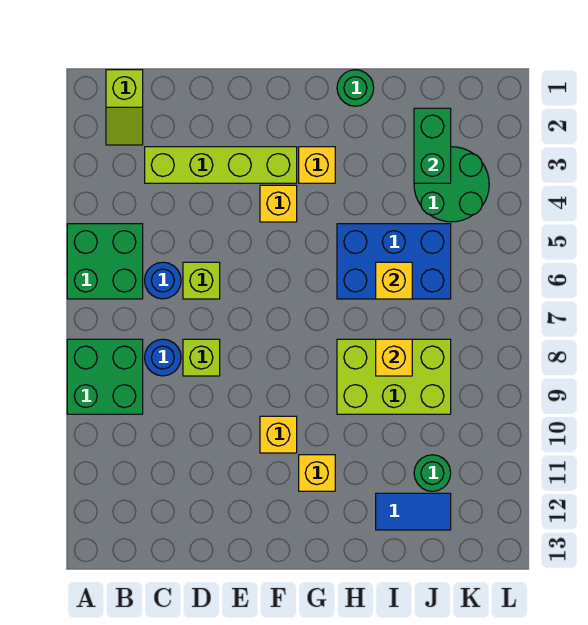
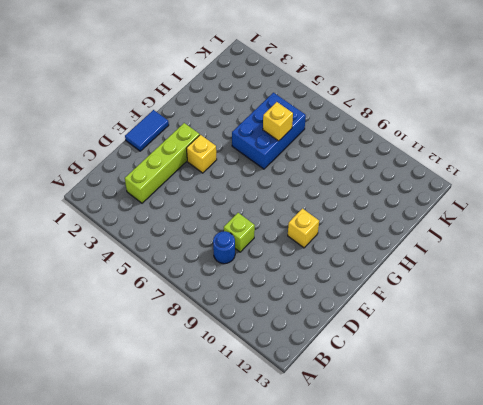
blue 1x2 tile [125,110,169,151] -> blue 1x2 tile moved to [376,493,451,530]
none -> green 2x2 brick [67,224,143,299]
none -> green 2x2 brick [67,339,143,414]
none -> lime 1x2 slope [106,70,143,145]

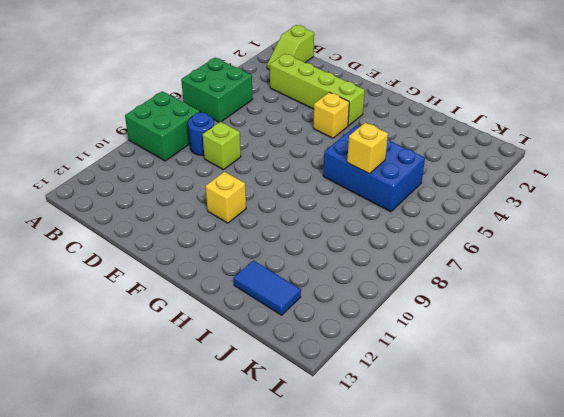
none -> blue 1x1 round brick [145,262,181,299]
none -> lime 1x1 brick [183,262,220,299]
none -> yellow 1x1 brick [299,147,335,183]

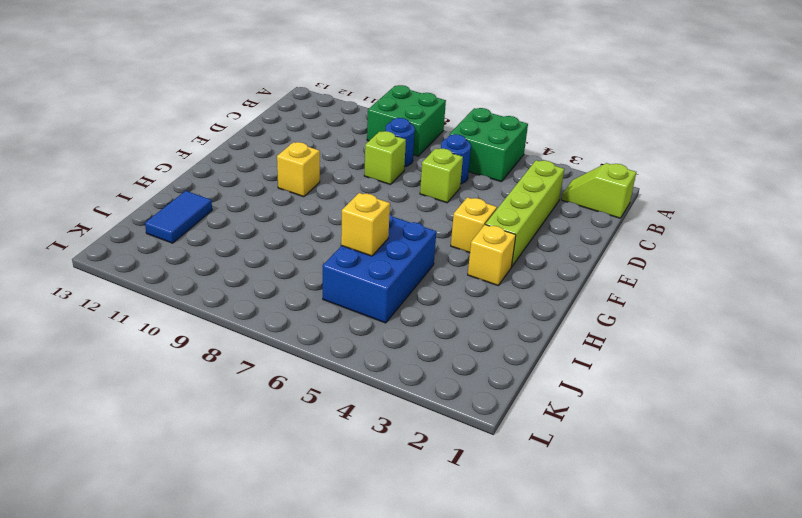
none -> yellow 1x1 brick [299,455,335,491]
none -> green 1x1 round brick [337,70,374,106]
none -> lime 2x3 brick [337,339,451,414]

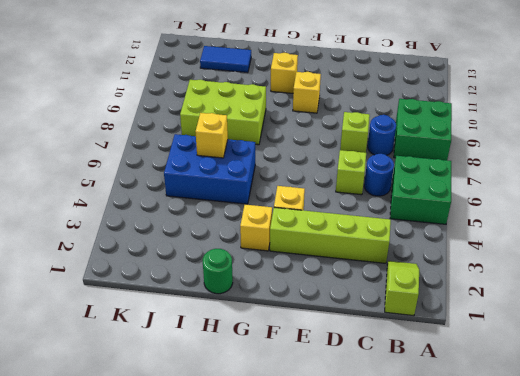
none -> green 2x2 round brick [414,147,489,222]
none -> green 1x1 round brick [414,455,451,491]
none -> yellow 1x1 brick [376,339,412,376]

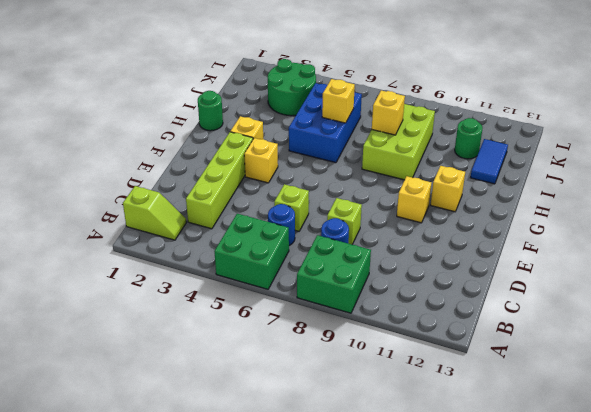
none -> green 1x2 brick [414,108,451,183]

